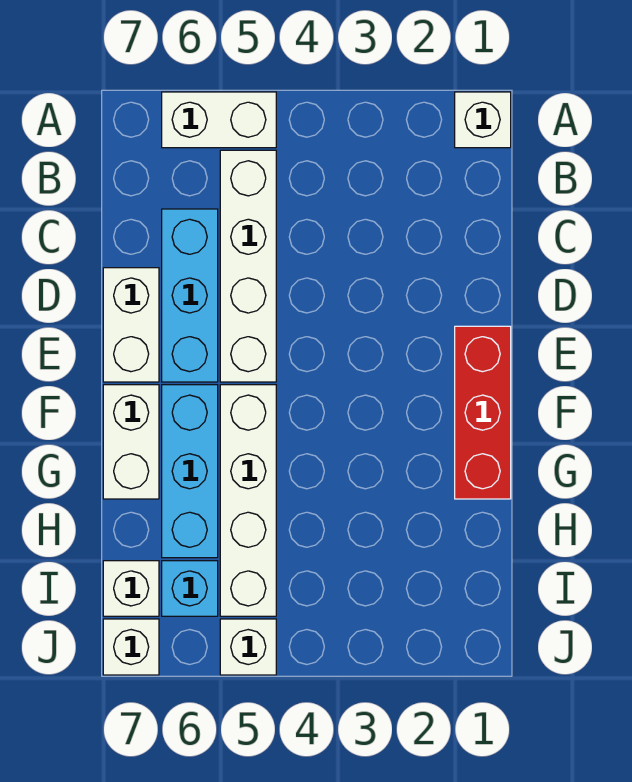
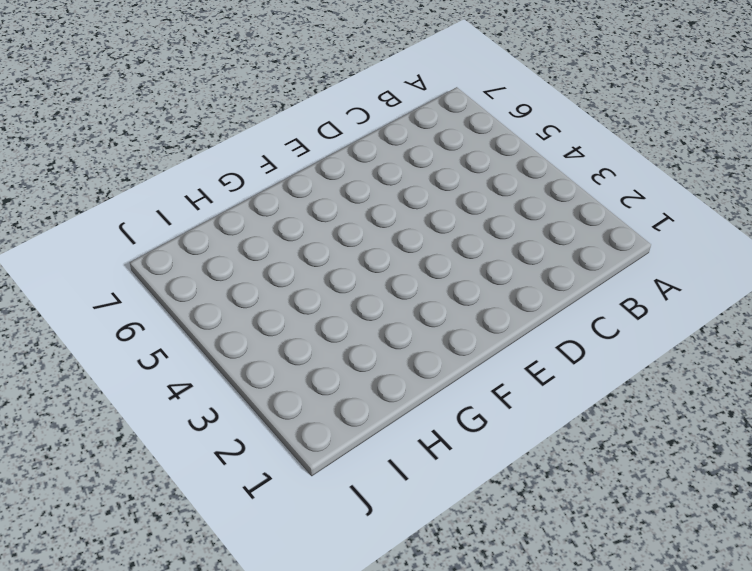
none -> white 1x1 brick [455,92,511,148]
none -> white 1x2 brick [162,92,276,148]
none -> white 1x4 brick [220,150,276,382]

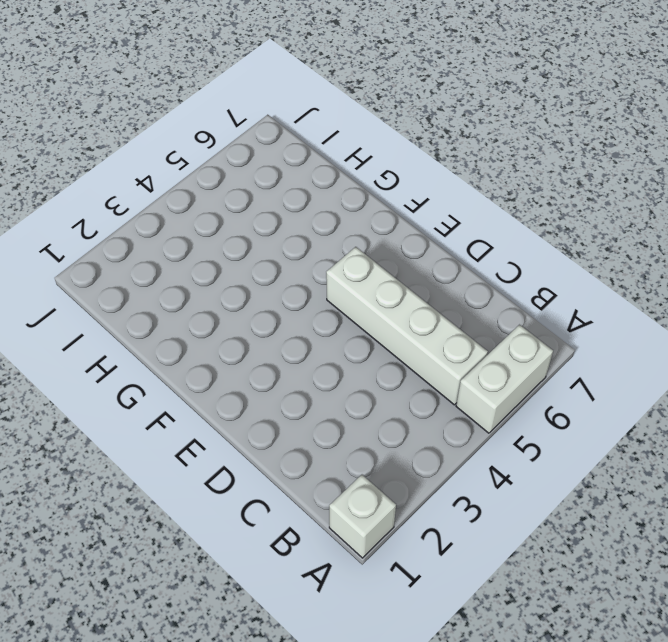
none -> cyan 1x3 brick [162,209,218,382]
none -> white 1x2 brick [103,268,159,382]
none -> red 1x3 brick [455,326,511,499]

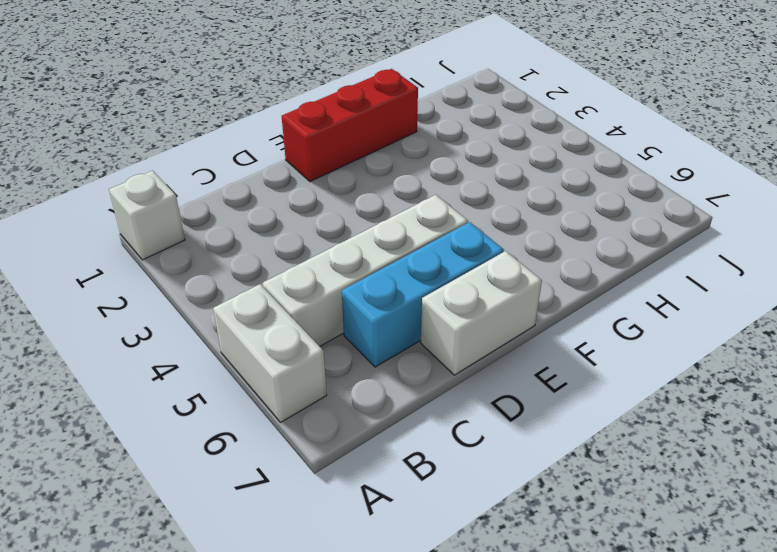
none -> white 1x4 brick [220,385,276,616]
none -> cyan 1x3 brick [162,385,218,558]
none -> white 1x2 brick [103,385,159,499]

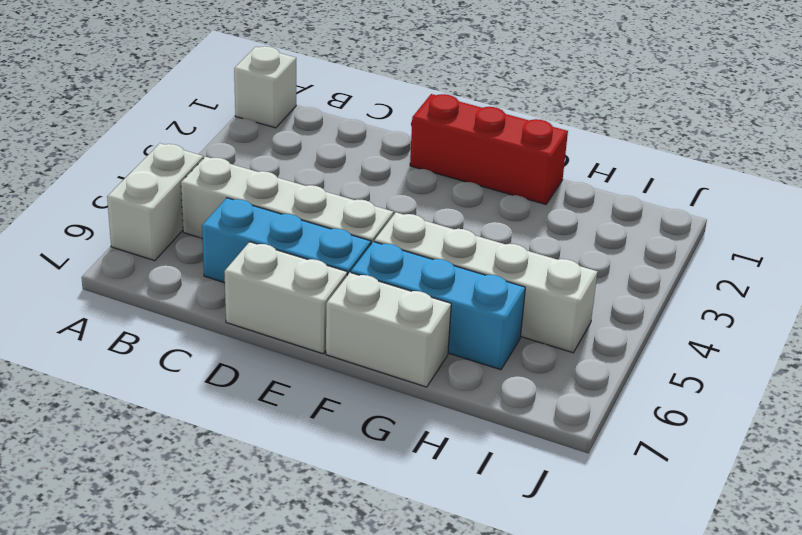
none -> cyan 1x1 brick [162,561,218,616]
none -> white 1x1 brick [103,561,159,616]
none -> white 1x1 brick [220,619,276,675]

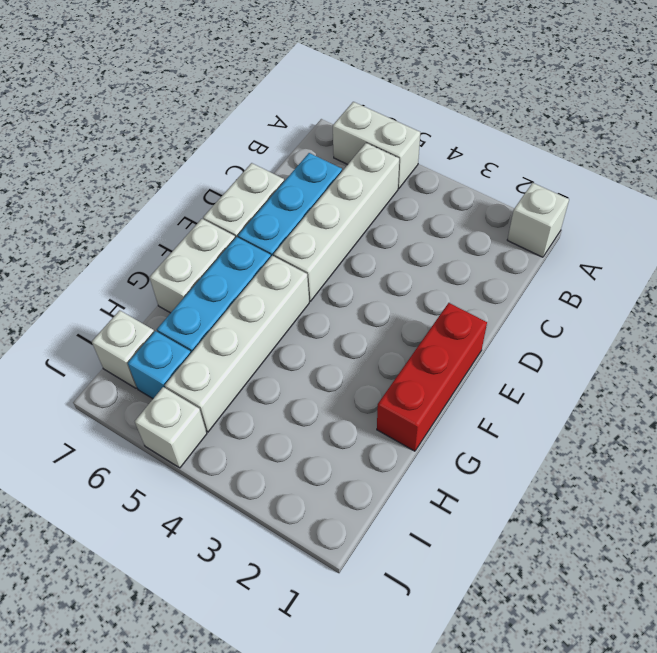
none -> white 1x1 brick [103,619,159,675]

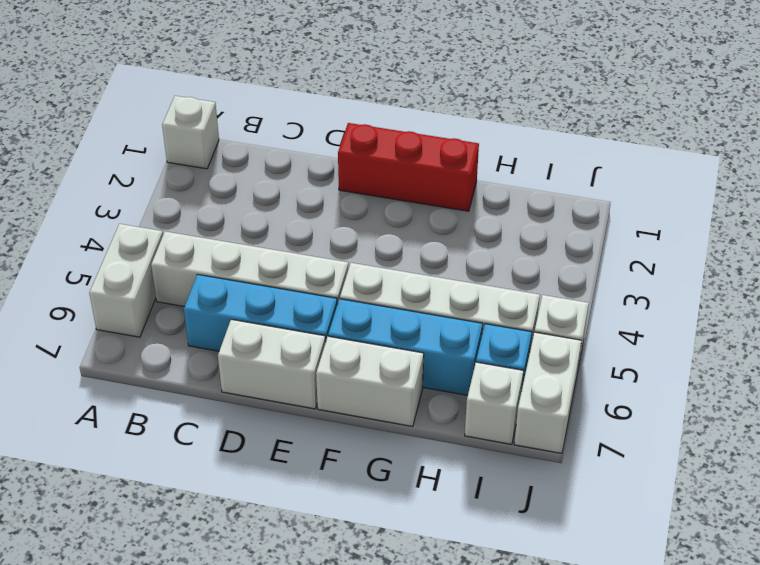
white 1x2 brick [514,332,582,453] -> white 1x1 brick [103,619,159,675]

